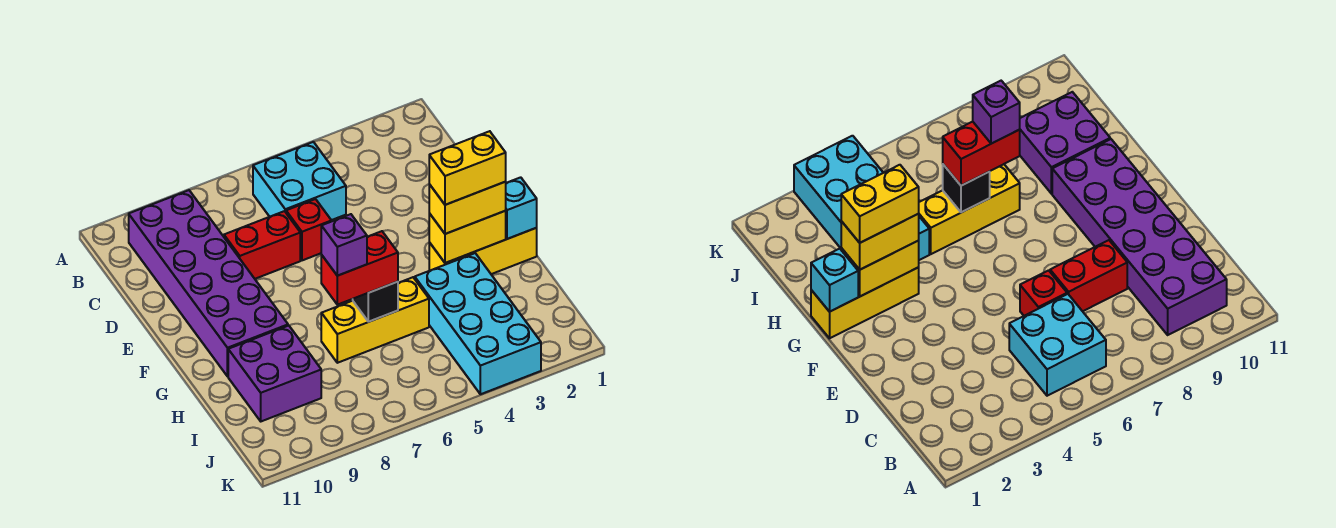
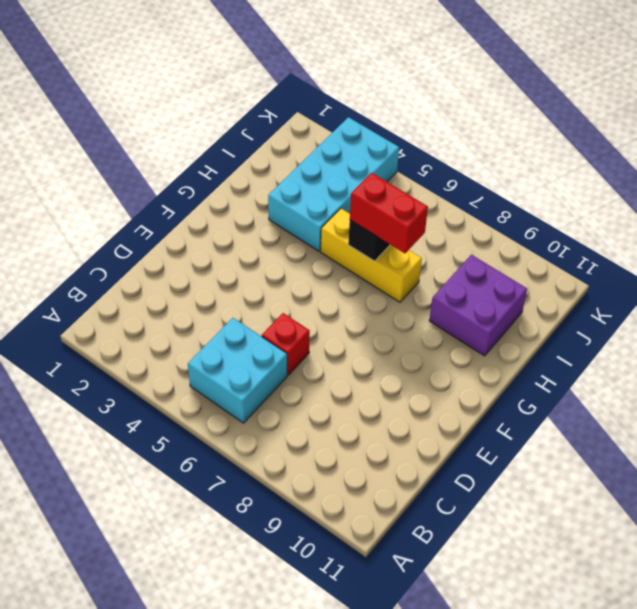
none -> purple 2x6 brick [129,190,288,377]
none -> red 1x2 brick [224,211,300,279]
none -> yellow 1x3 brick [429,228,537,274]

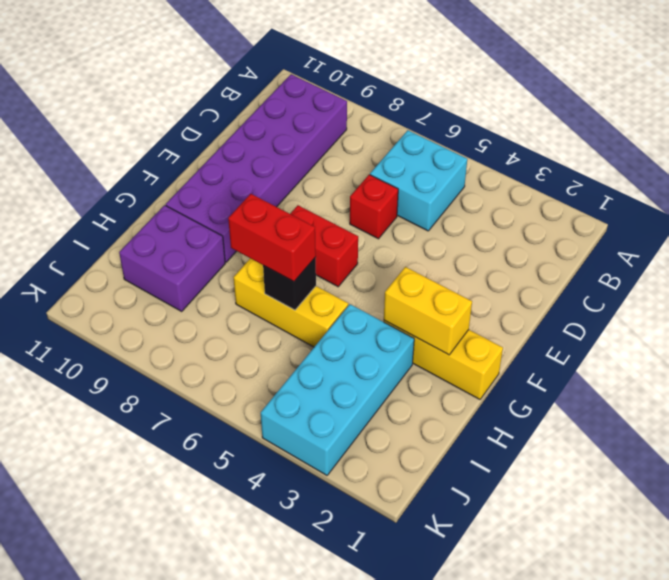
red 1x2 brick [290,205,358,287] -> red 1x2 brick moved to [224,211,300,279]
none -> cyan 1x1 brick [506,177,537,239]
none -> yellow 1x2 brick [429,182,506,234]
none -> yellow 1x2 brick [429,131,506,205]

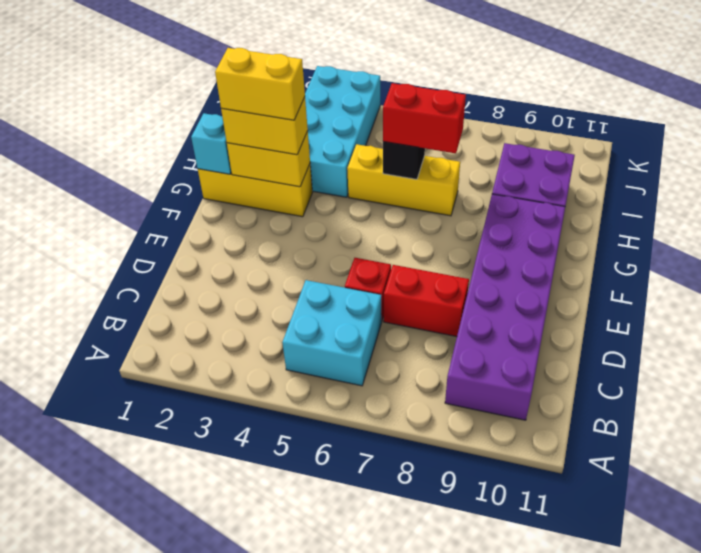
none -> purple 1x1 brick [321,214,367,276]

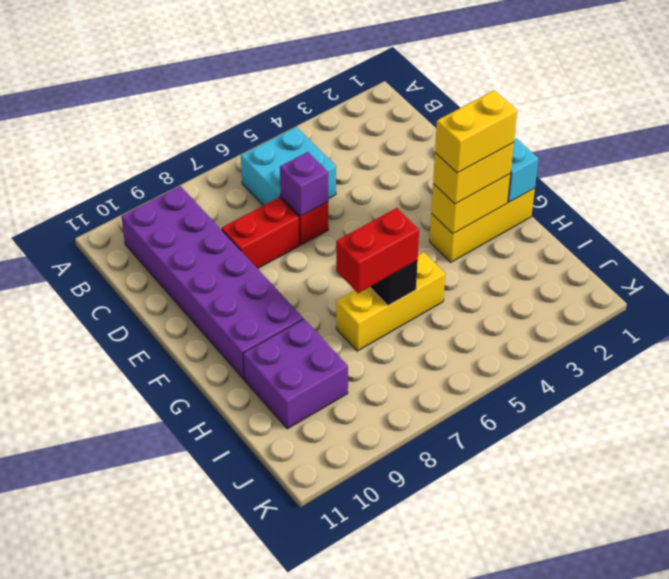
purple 1x1 brick [280,152,328,216] -> purple 1x1 brick moved to [321,214,367,276]
none -> cyan 2x4 brick [415,253,541,394]

